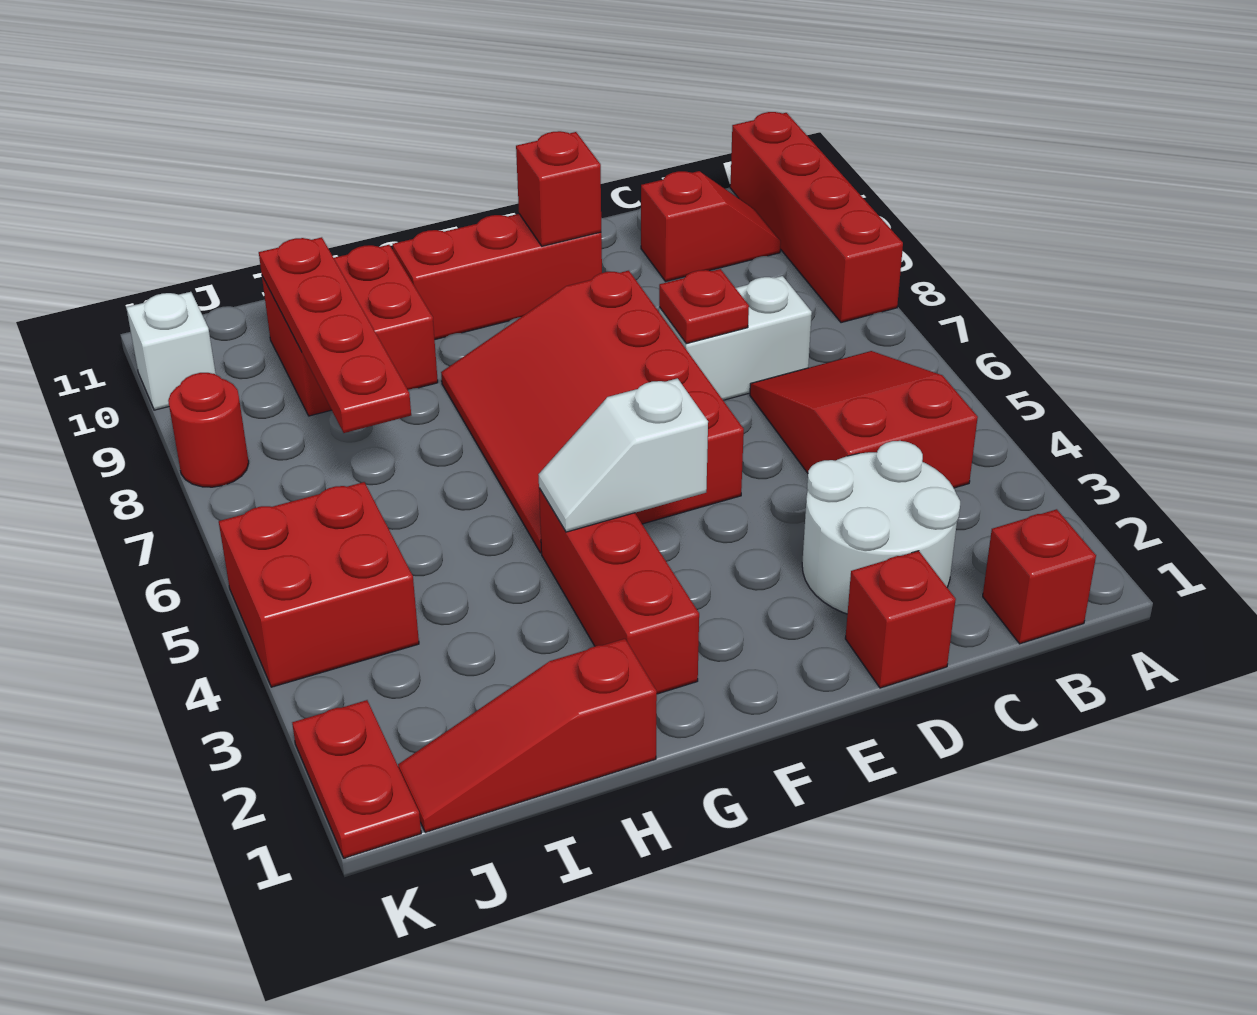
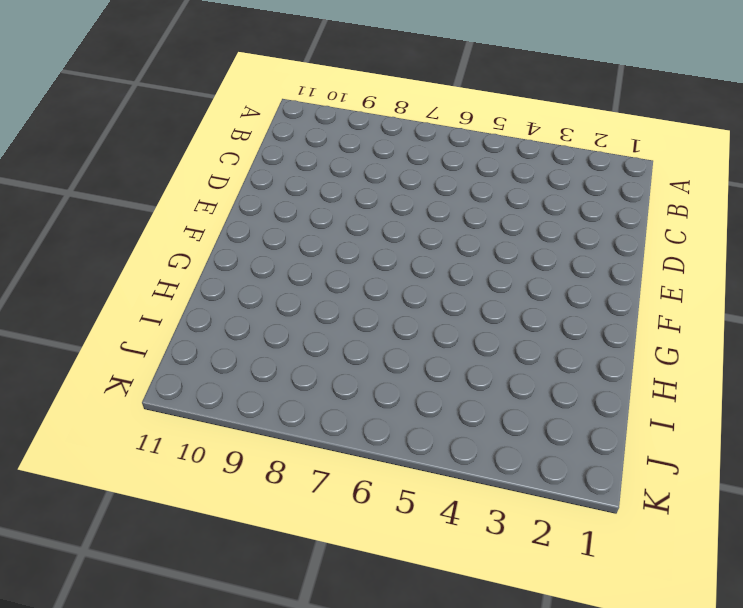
none -> red 1x4 brick [730,112,903,323]
none -> red 1x1 brick [983,509,1096,644]
none -> red 2x3 slope [750,351,978,488]

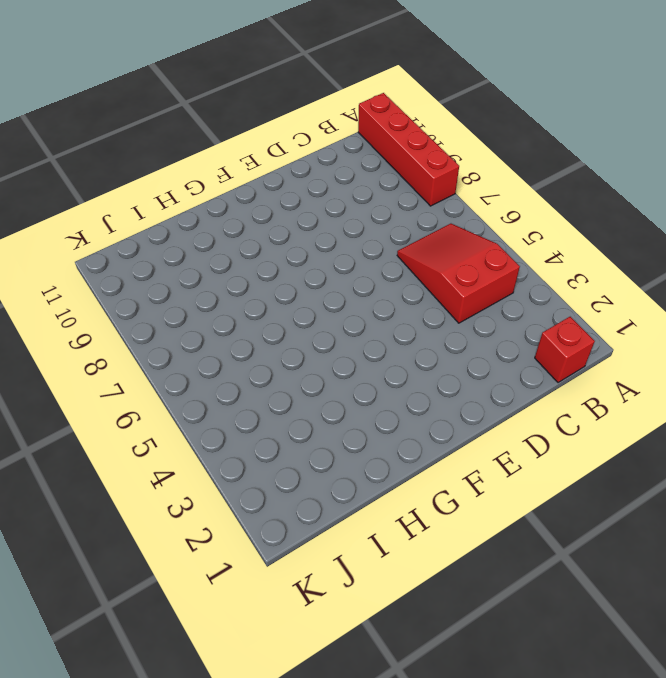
none -> red 1x2 slope [641,171,781,282]
none -> white 2x2 round brick [802,441,960,614]
none -> white 1x2 brick [659,276,812,400]

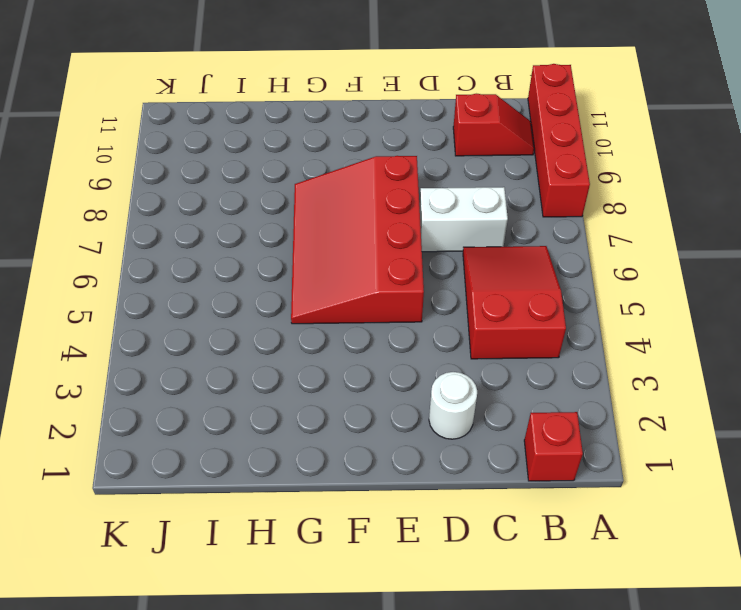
white 1x1 round brick [429,372,477,439] -> white 2x2 round brick [802,441,960,614]
none -> red 1x1 brick [845,551,956,688]
none -> red 1x3 brick [393,214,602,339]
none -> red 1x3 brick [539,488,699,694]

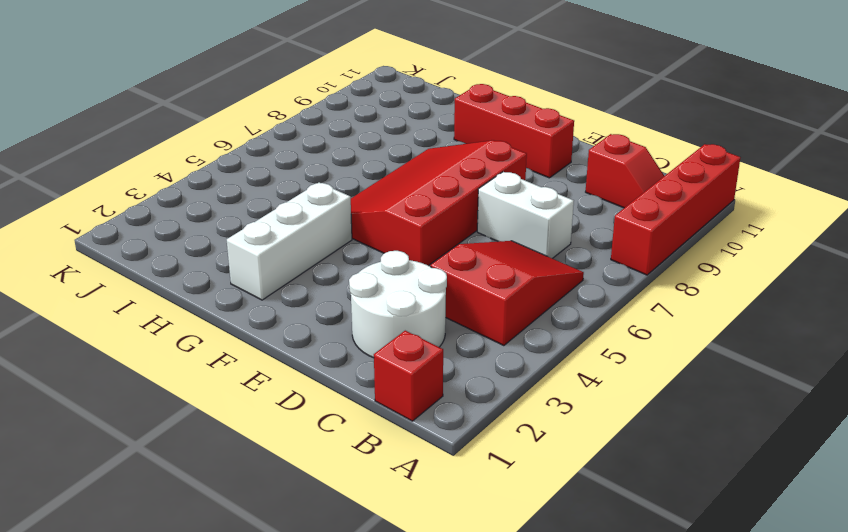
white 1x3 brick [227,182,352,300] -> red 1x3 brick [539,488,699,694]
none -> red 1x1 brick [845,551,956,688]
none -> red 1x3 slope [398,639,657,832]
none -> red 2x2 brick [262,245,438,416]

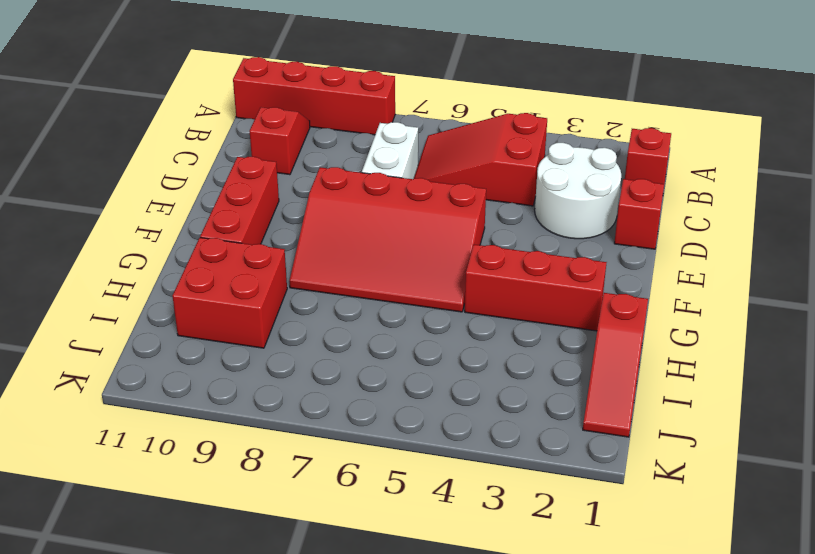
none -> red 2x2 brick [219,482,419,687]
none -> red 1x2 plate [292,700,421,858]
none -> red 1x1 round brick [168,373,249,487]

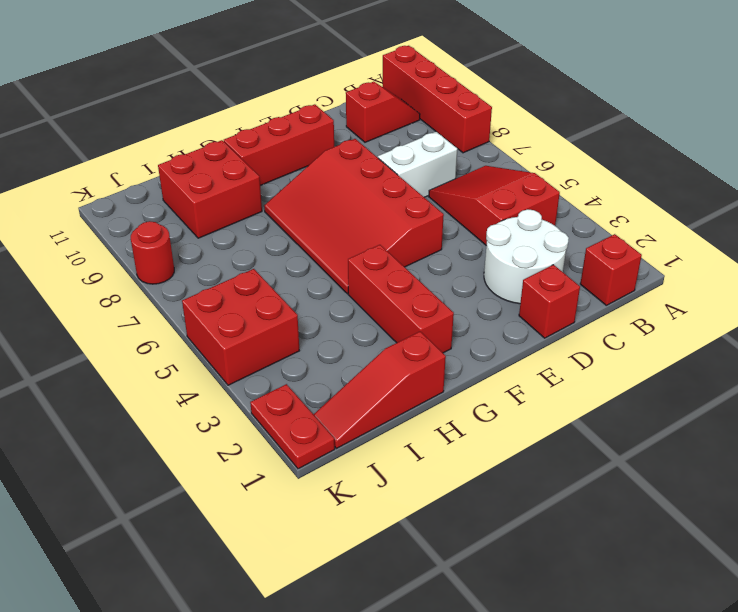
none -> white 1x1 brick [126,292,216,410]
none -> red 1x1 plate [659,269,749,344]
none -> red 1x1 brick [516,131,601,246]

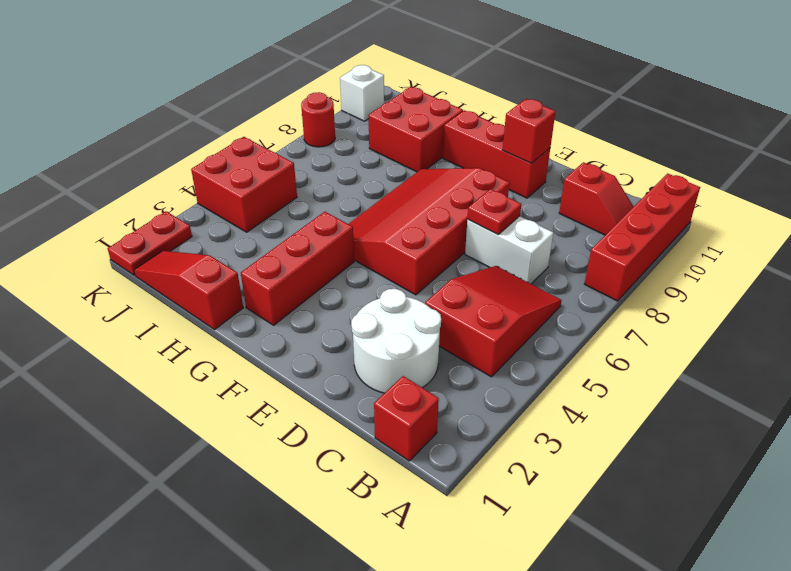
none -> red 1x1 brick [845,551,956,688]
none -> white 1x2 slope [538,378,708,532]
none -> red 1x4 plate [259,237,411,433]

